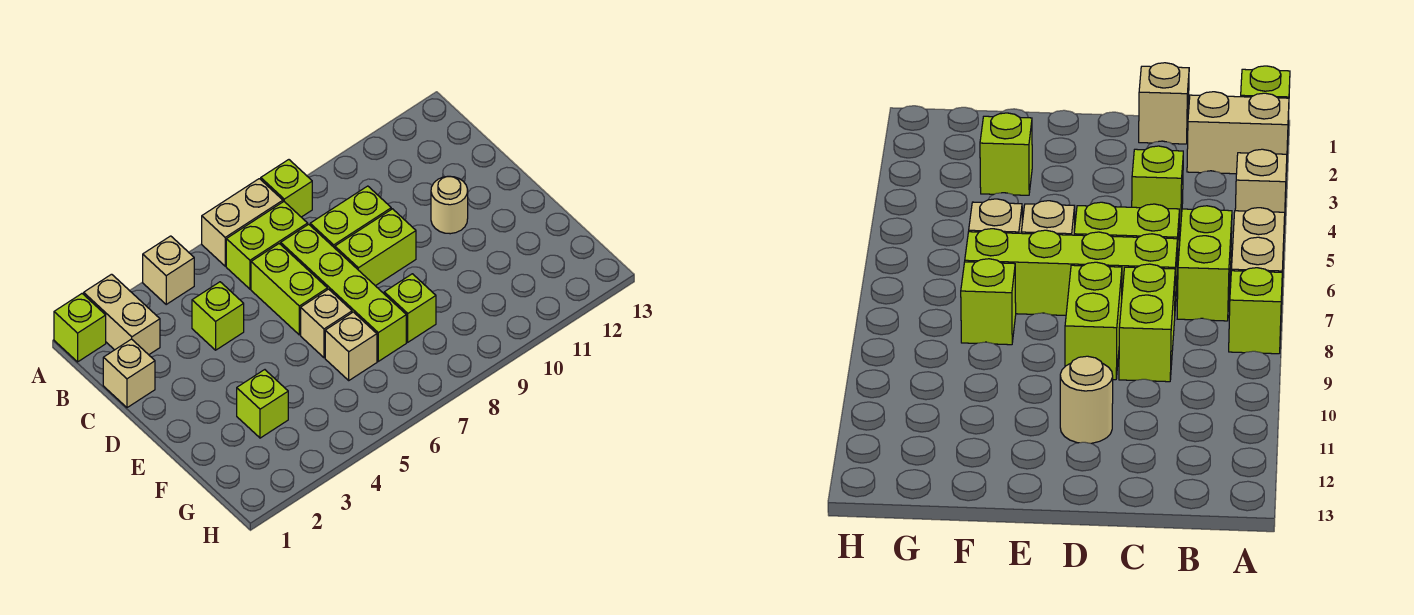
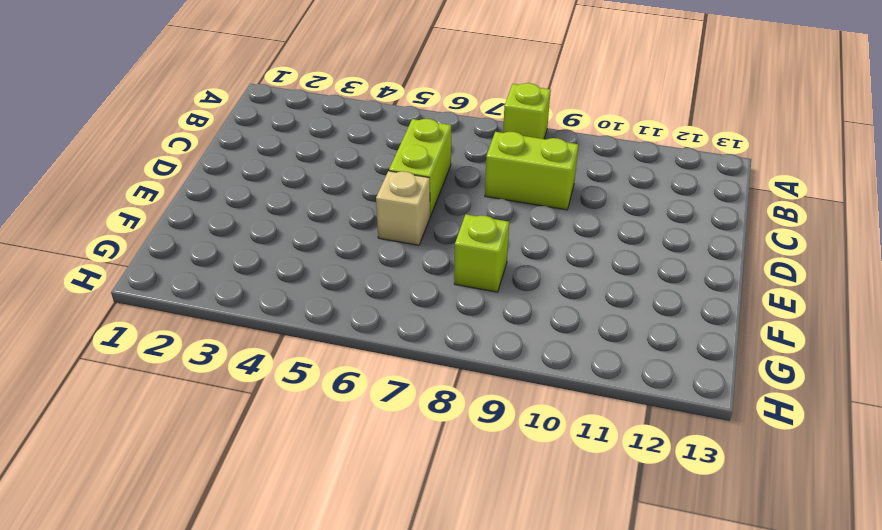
none -> lime 1x1 brick [54,294,106,362]
none -> tan 1x2 brick [84,274,160,355]
none -> tan 1x1 brick [143,236,194,304]

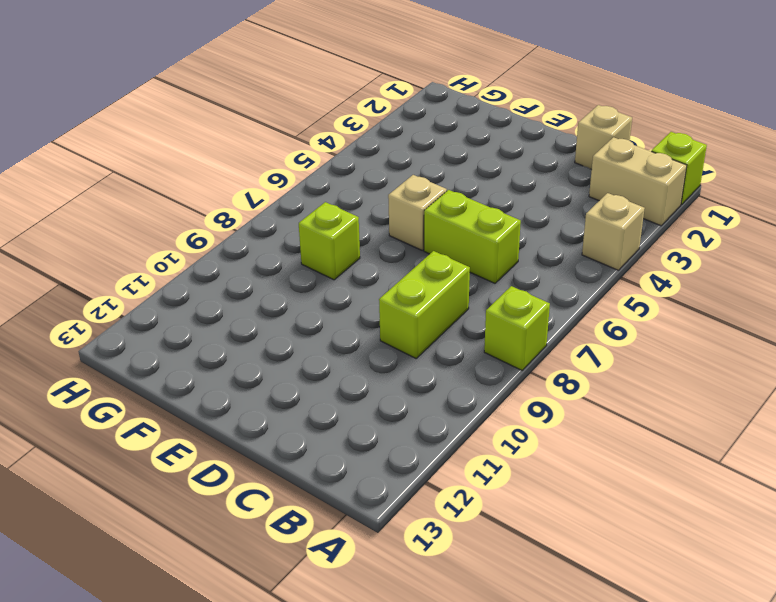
none -> tan 1x2 brick [202,179,283,266]
none -> lime 1x2 brick [226,202,308,289]
none -> lime 1x1 brick [192,282,244,350]

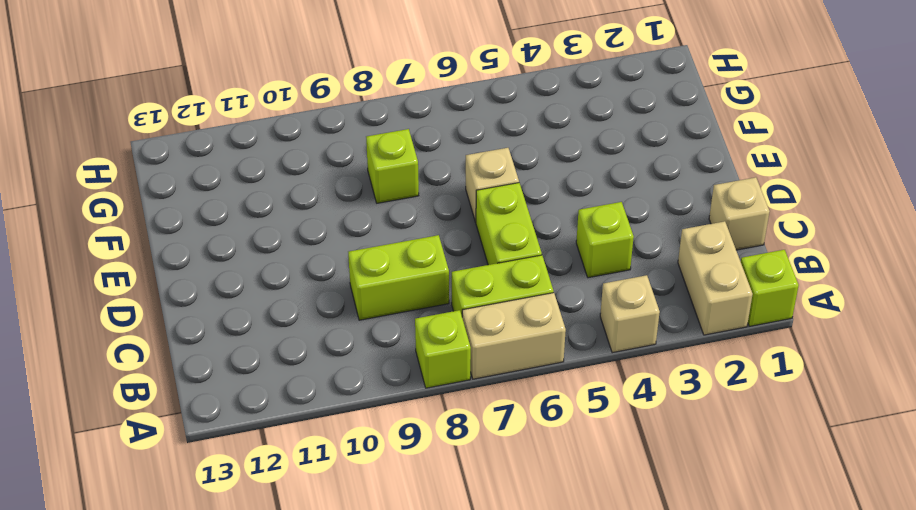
none -> lime 1x4 brick [281,224,406,361]
none -> lime 1x2 brick [335,209,416,286]
none -> tan 1x1 round brick [431,176,468,234]

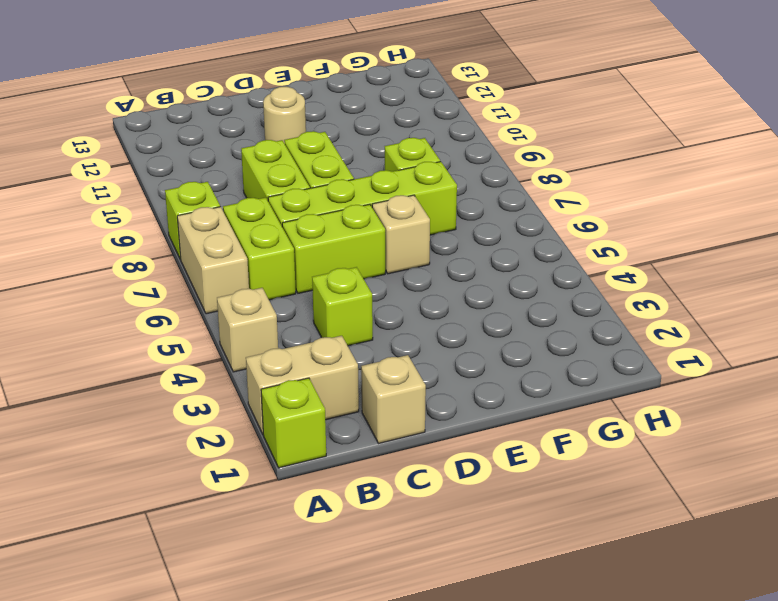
none -> lime 1x1 brick [237,370,288,438]
none -> tan 1x1 brick [325,312,377,380]

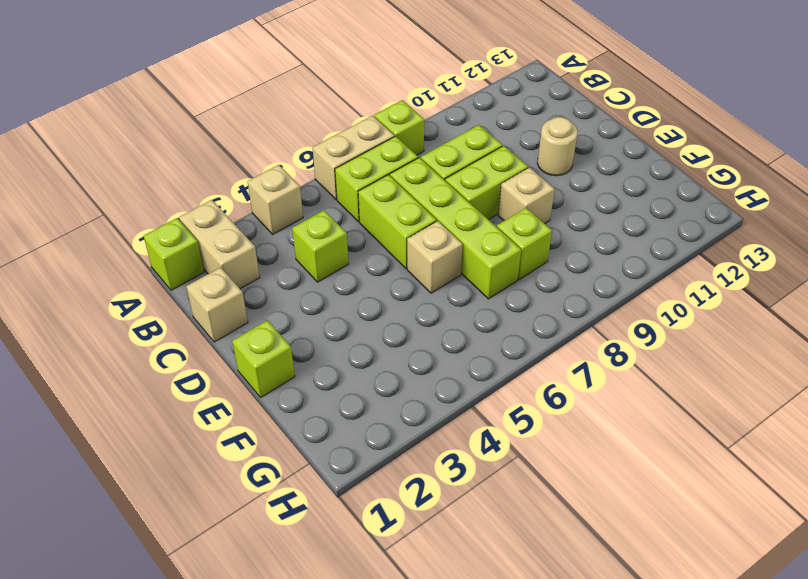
lime 1x1 brick [232,320,295,397] -> lime 1x1 brick moved to [237,370,288,438]
tan 1x1 brick [498,167,555,224] -> tan 1x1 brick moved to [325,312,377,380]

